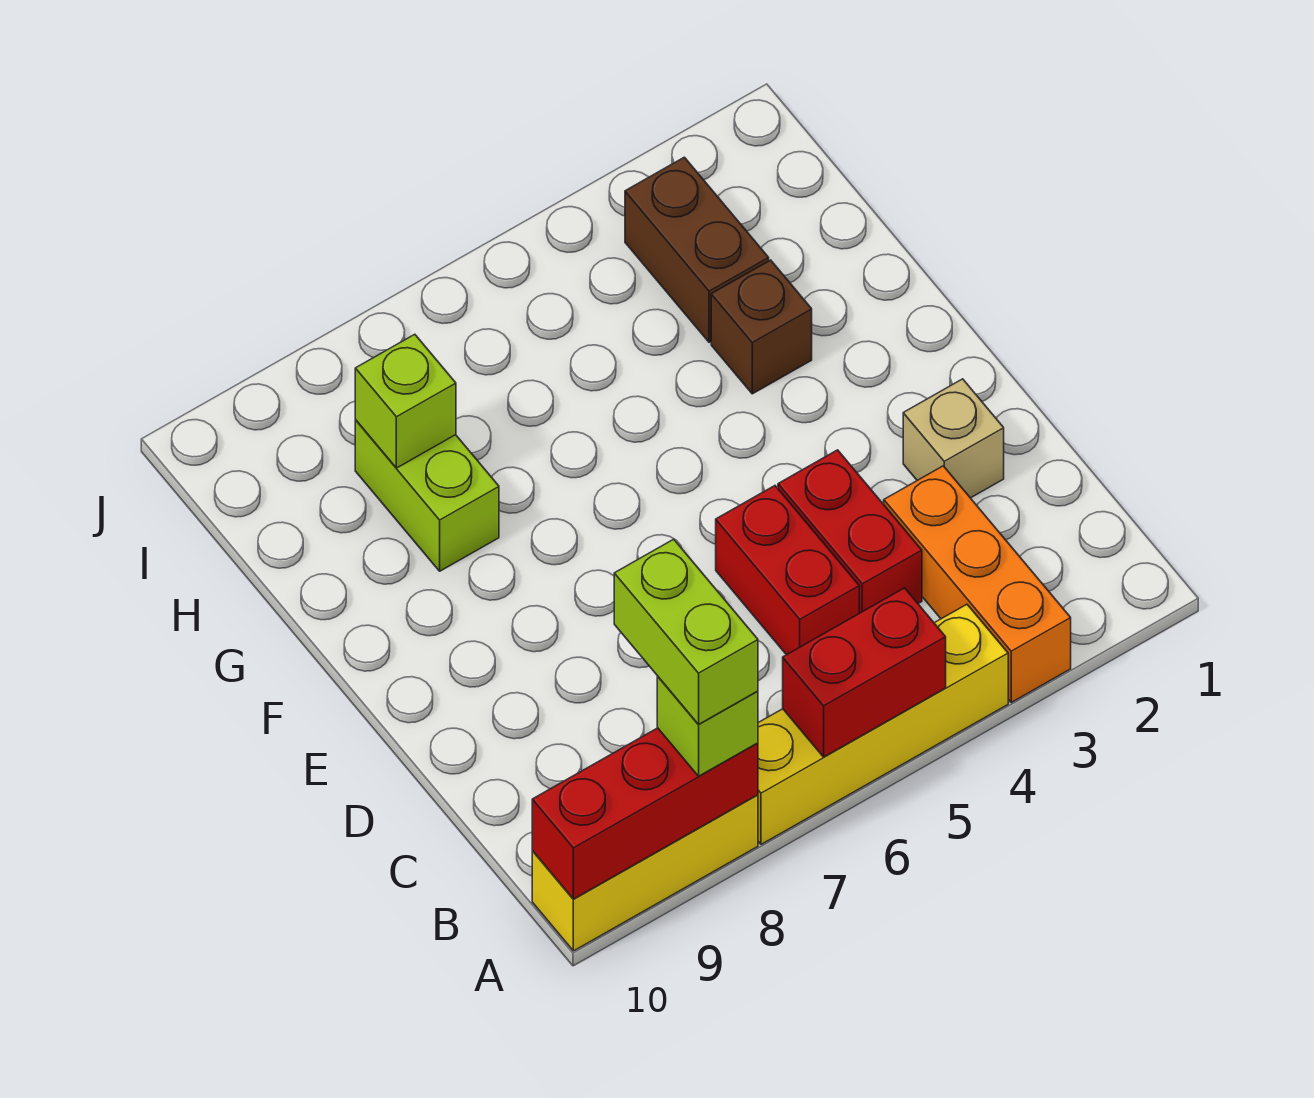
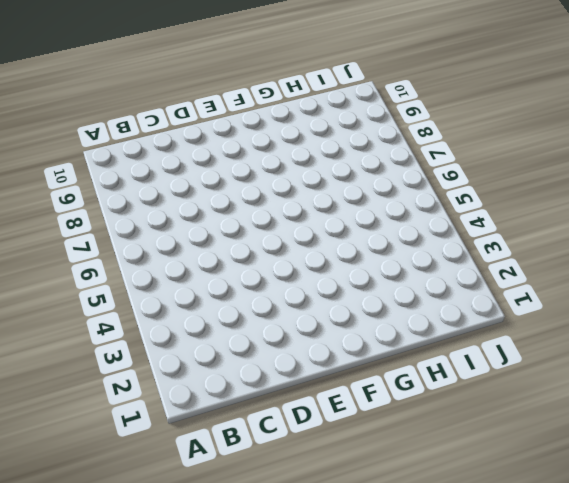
none -> orange 1x3 brick [884,466,1071,702]
none -> yellow 1x4 brick [758,604,1008,844]
none -> yellow 1x3 brick [532,795,758,951]

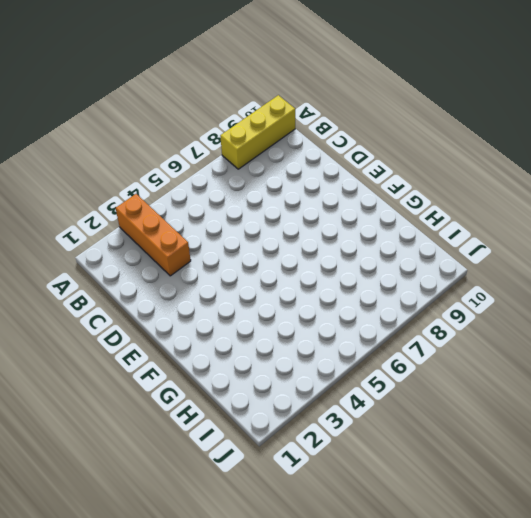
none -> yellow 1x4 brick [758,604,1008,844]
none -> red 1x2 brick [778,450,922,613]
none -> red 1x2 brick [716,486,859,655]

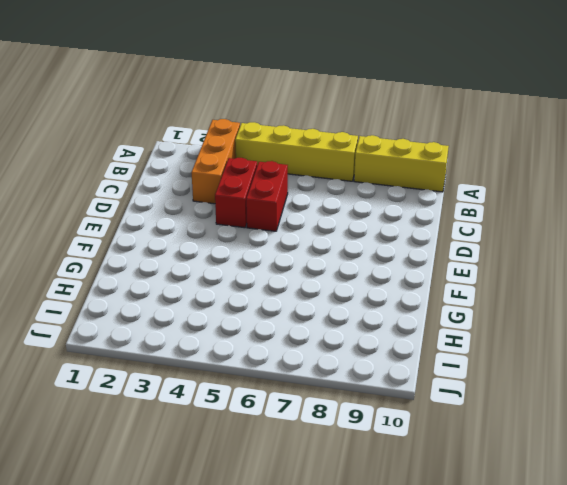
none -> tan 1x1 brick [903,379,1004,498]
none -> brown 1x1 brick [711,260,812,394]
none -> lime 1x2 brick [355,420,499,571]

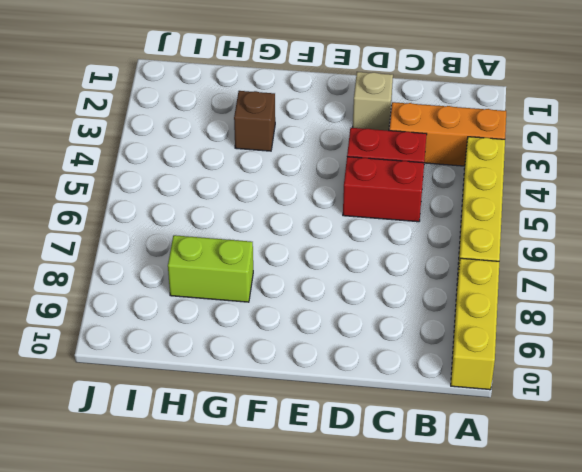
none -> brown 1x2 brick [625,157,769,342]
none -> red 1x2 brick [783,588,946,757]
none -> red 1x3 brick [532,728,758,899]

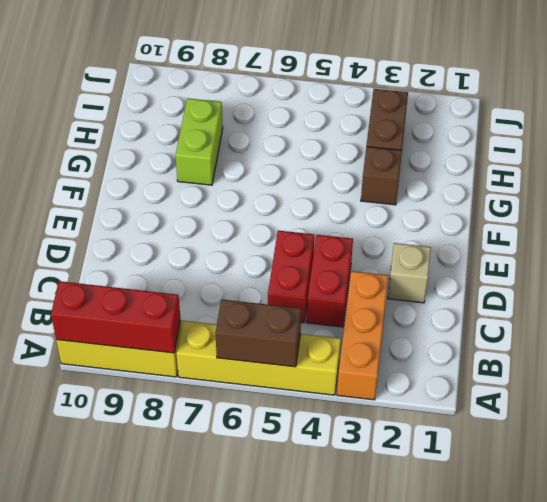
brown 1x2 brick [215,299,301,367] -> red 1x2 brick [783,588,946,757]
none -> lime 1x1 brick [355,334,456,468]
none -> lime 1x1 brick [657,677,758,776]
none -> lime 1x2 brick [614,539,758,724]

